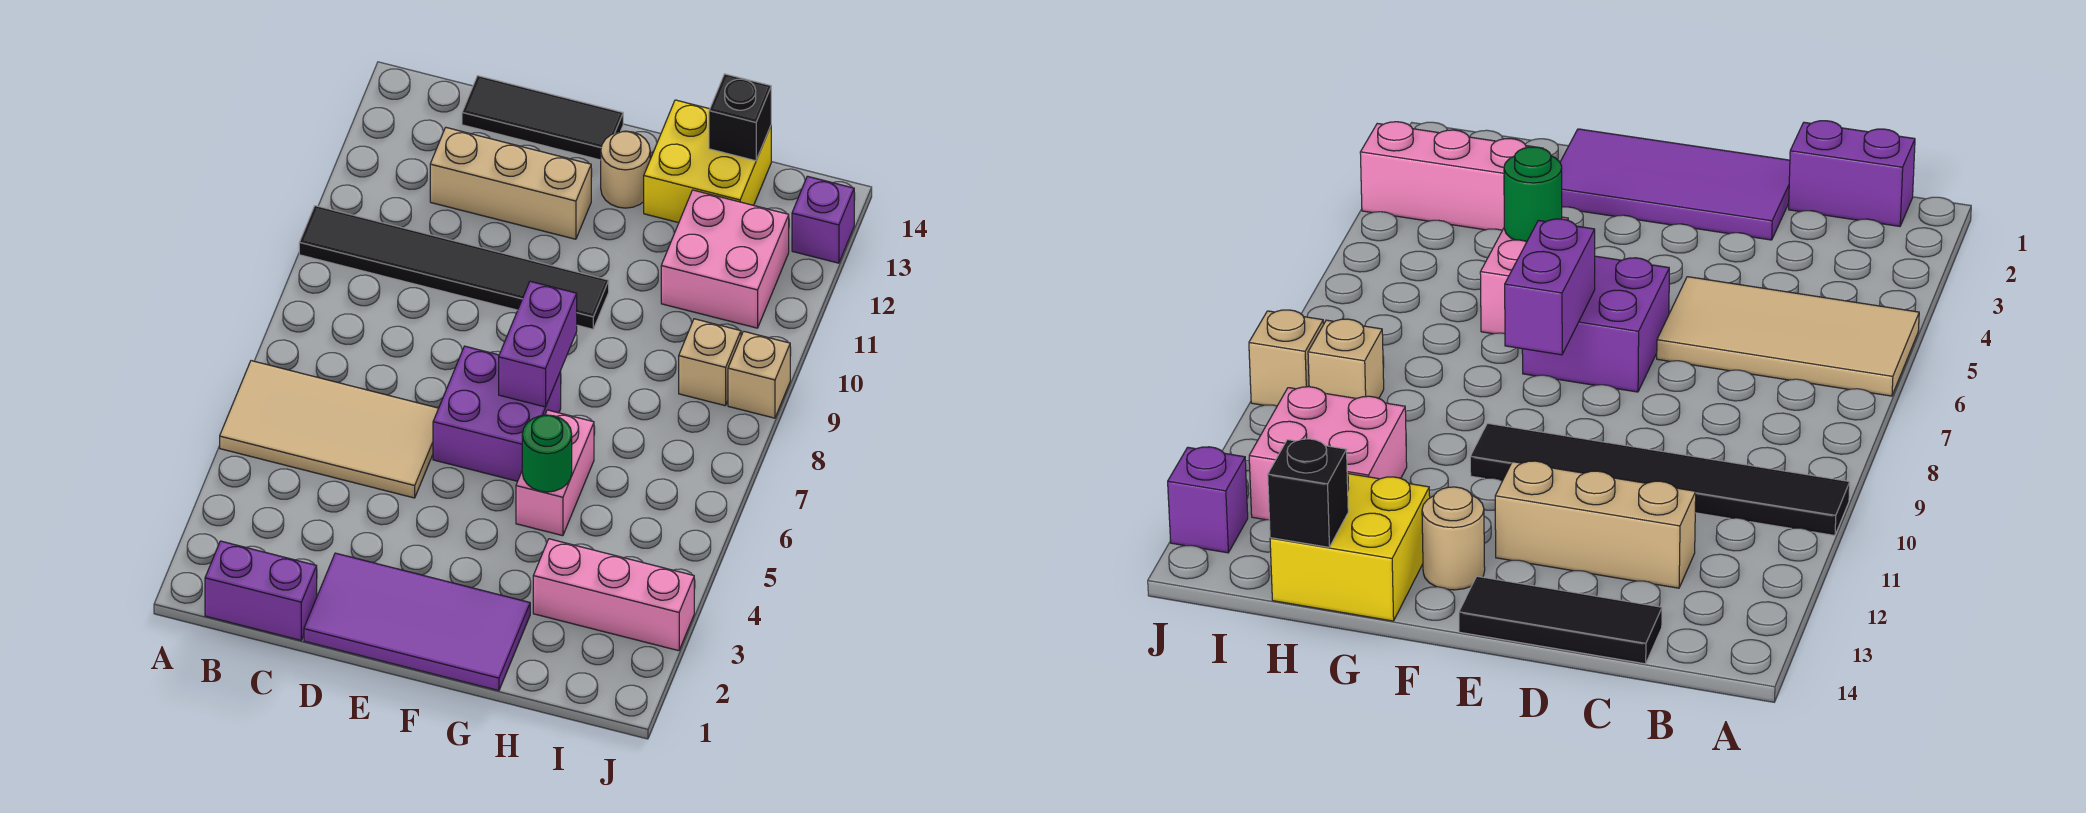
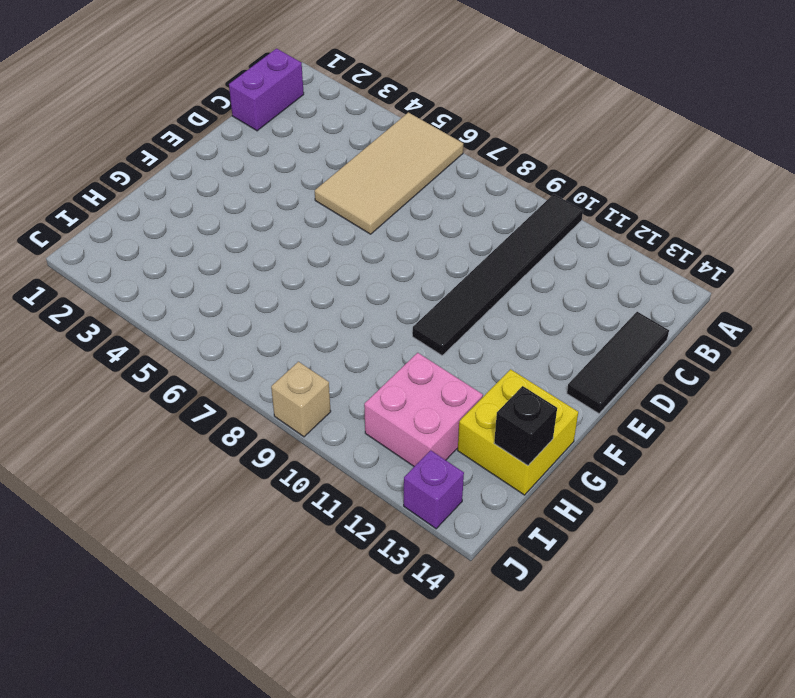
none -> tan 1x3 brick [430,128,591,239]
none -> purple 2x4 tile [304,553,530,691]
none -> purple 2x2 brick [433,346,561,481]

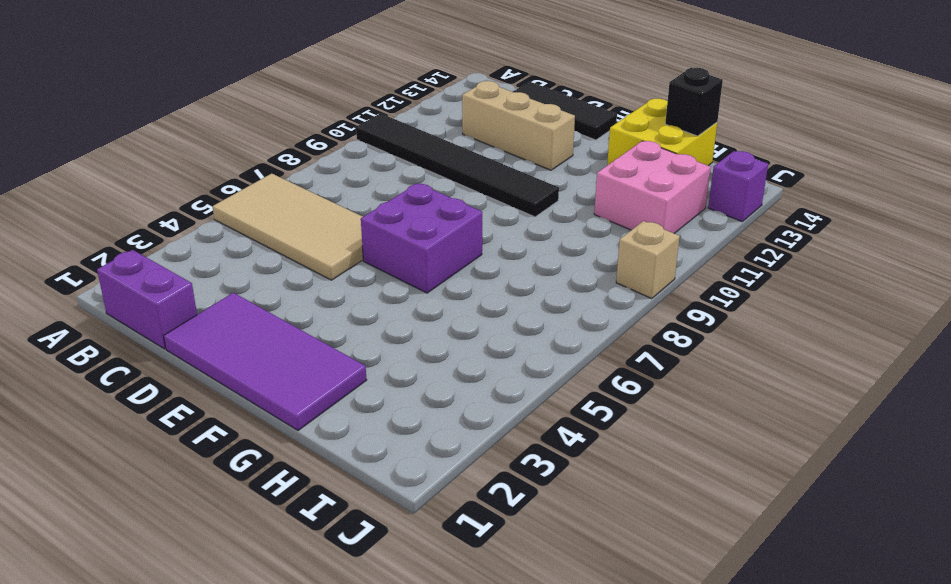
none -> tan 1x1 round brick [601,131,650,208]
none -> pink 1x2 brick [516,410,594,536]
none -> pink 1x3 brick [533,539,694,651]

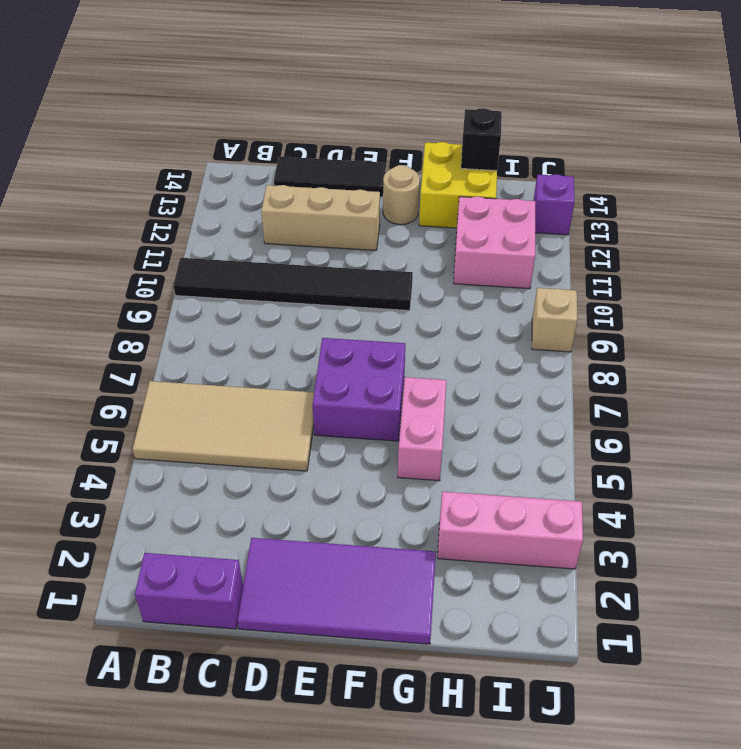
none -> tan 1x1 brick [679,319,741,406]
none -> purple 1x2 brick [499,281,577,407]
none -> green 1x1 round brick [522,415,572,492]

